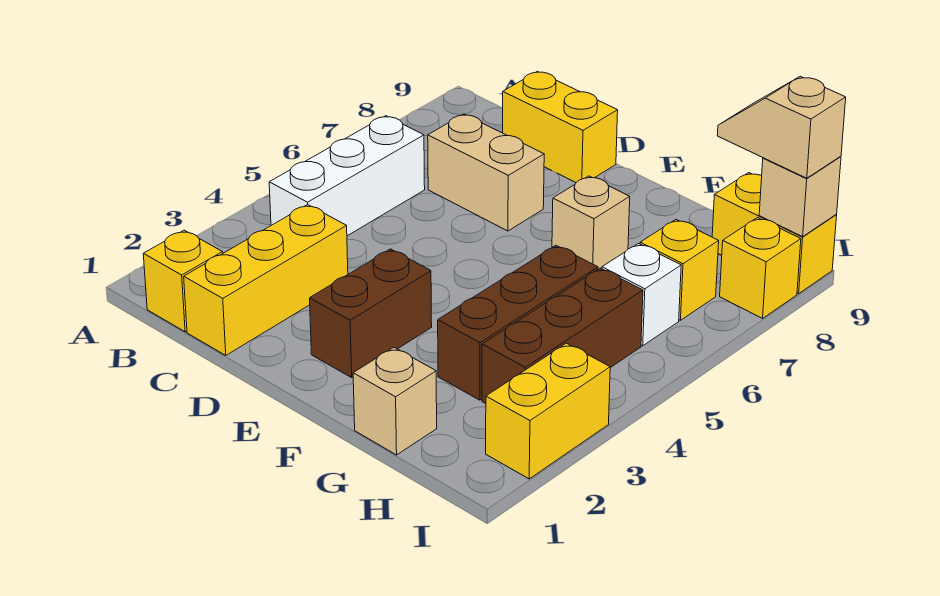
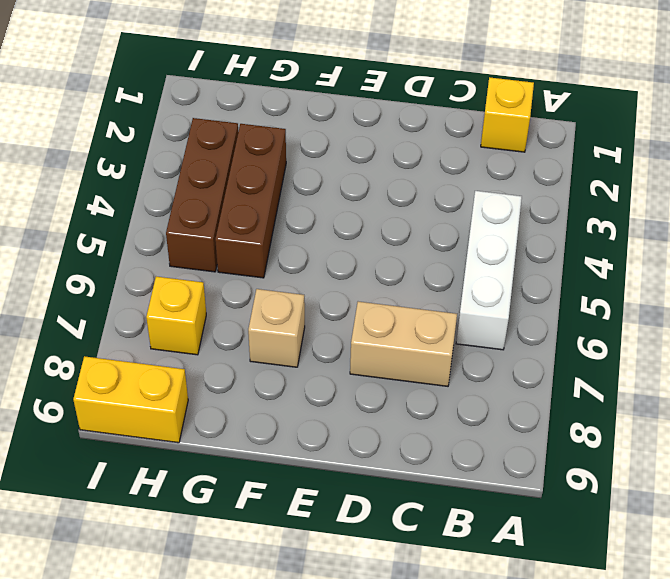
none -> yellow 1x3 brick [184,205,348,355]
none -> yellow 1x2 brick [503,72,618,183]
none -> brown 1x2 brick [310,249,432,377]

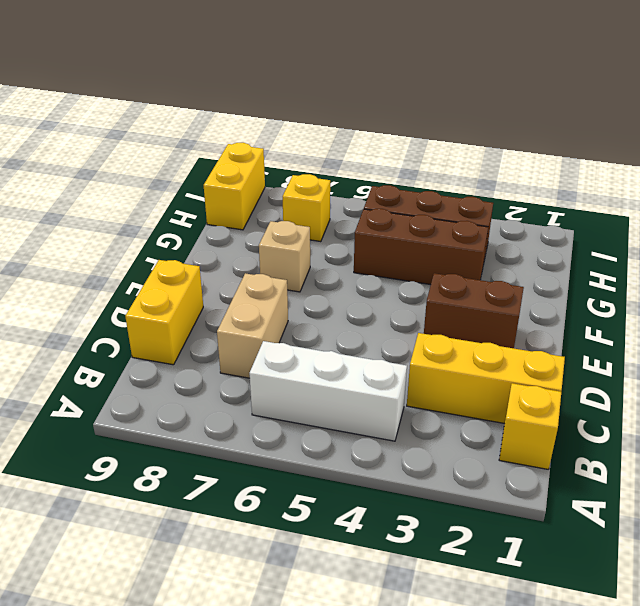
none -> tan 1x1 brick [353,347,437,455]
none -> white 1x1 brick [602,244,681,346]
none -> yellow 1x2 brick [486,343,610,479]

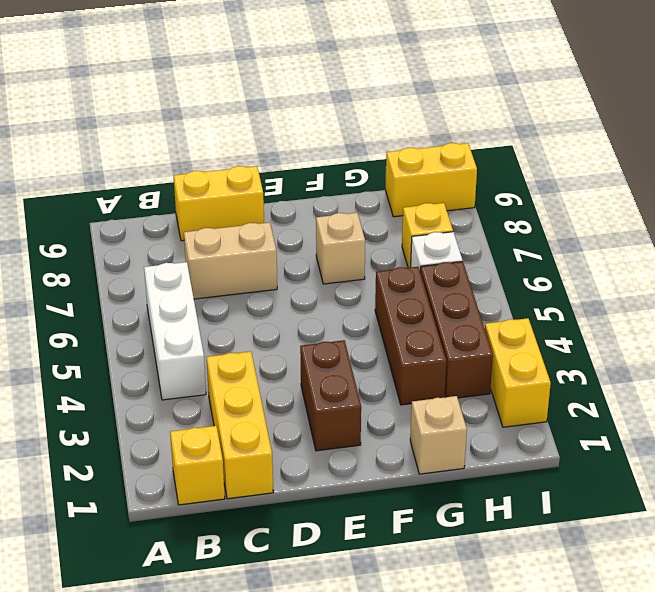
none -> yellow 1x1 brick [720,218,801,318]
none -> tan 1x1 brick [759,156,841,237]
none -> tan 1x2 slope [717,76,846,178]

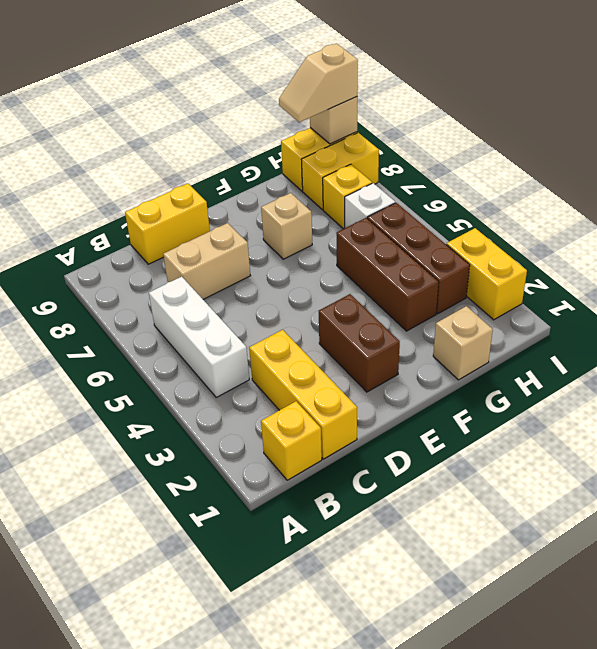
yellow 1x2 brick [301,133,379,210] -> yellow 1x1 brick [720,218,801,318]

